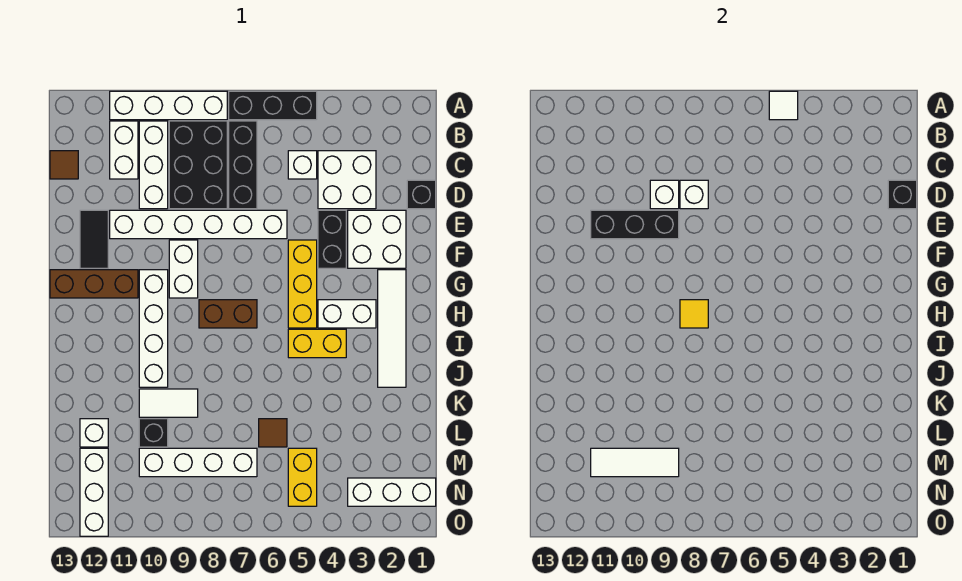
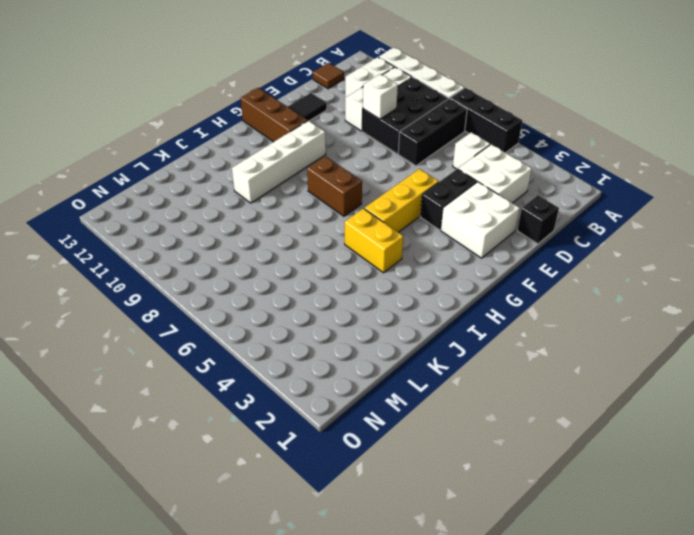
none -> white 1x6 brick [110,210,287,239]
none -> white 1x2 brick [169,240,198,298]
none -> white 1x4 tile [378,270,406,387]
none -> white 1x2 brick [318,300,376,328]

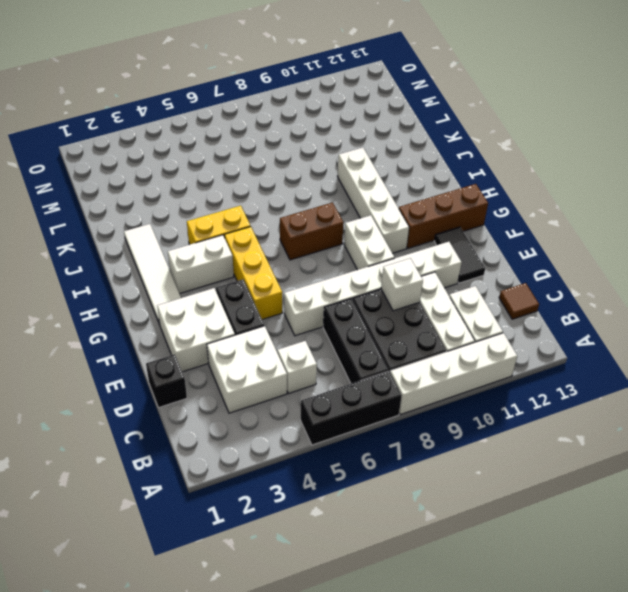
none -> white 1x2 tile [139,389,198,417]
none -> brown 1x1 tile [259,419,287,447]
none -> black 1x1 brick [139,419,168,447]
none -> white 1x1 brick [80,419,108,447]

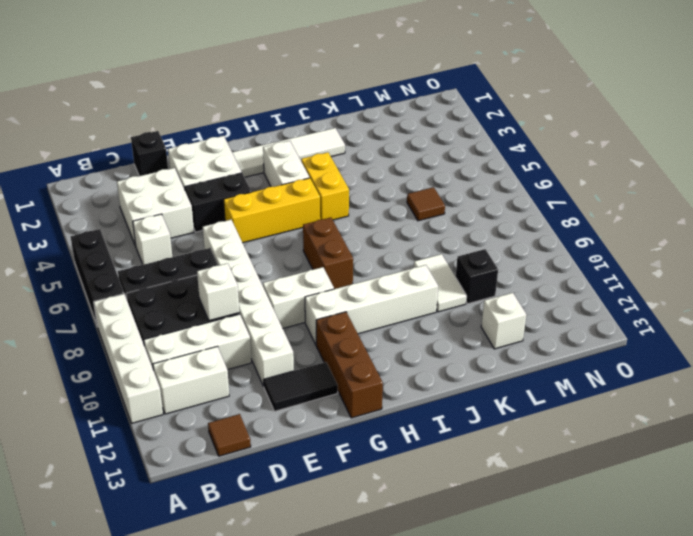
none -> yellow 1x2 brick [288,448,317,506]
none -> white 1x4 brick [139,448,257,477]
none -> white 1x3 brick [80,448,108,536]
none -> white 1x3 brick [348,478,436,506]

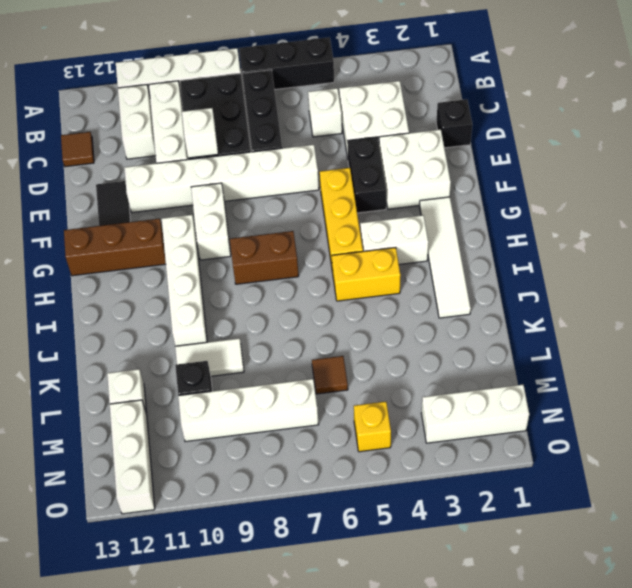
yellow 1x1 brick [354,402,391,452] -> yellow 1x2 brick [288,448,317,506]
none -> white 1x1 tile [769,91,798,120]
none -> black 1x1 brick [888,180,917,209]
none -> white 1x1 brick [680,180,708,209]
none -> black 1x3 brick [591,210,679,239]

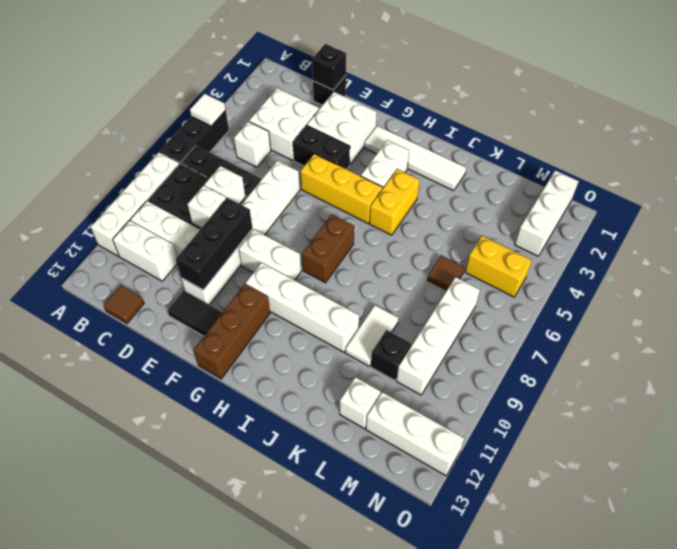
none -> yellow 1x1 tile [680,300,708,328]
none -> white 1x3 tile [591,448,679,477]

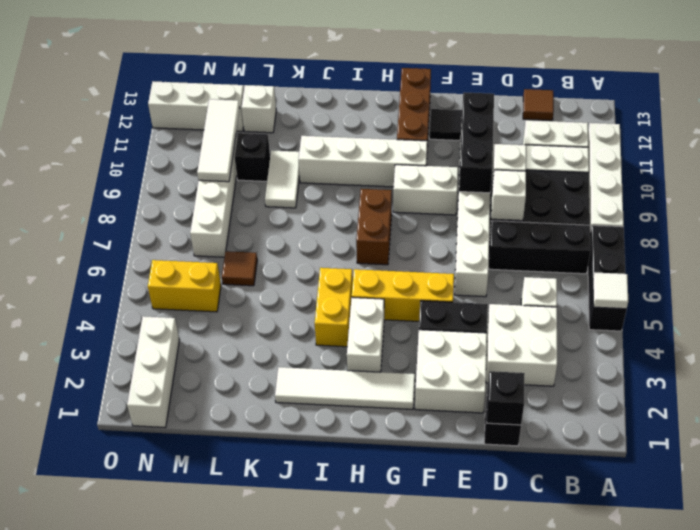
none -> yellow 1x1 tile [680,300,708,328]

